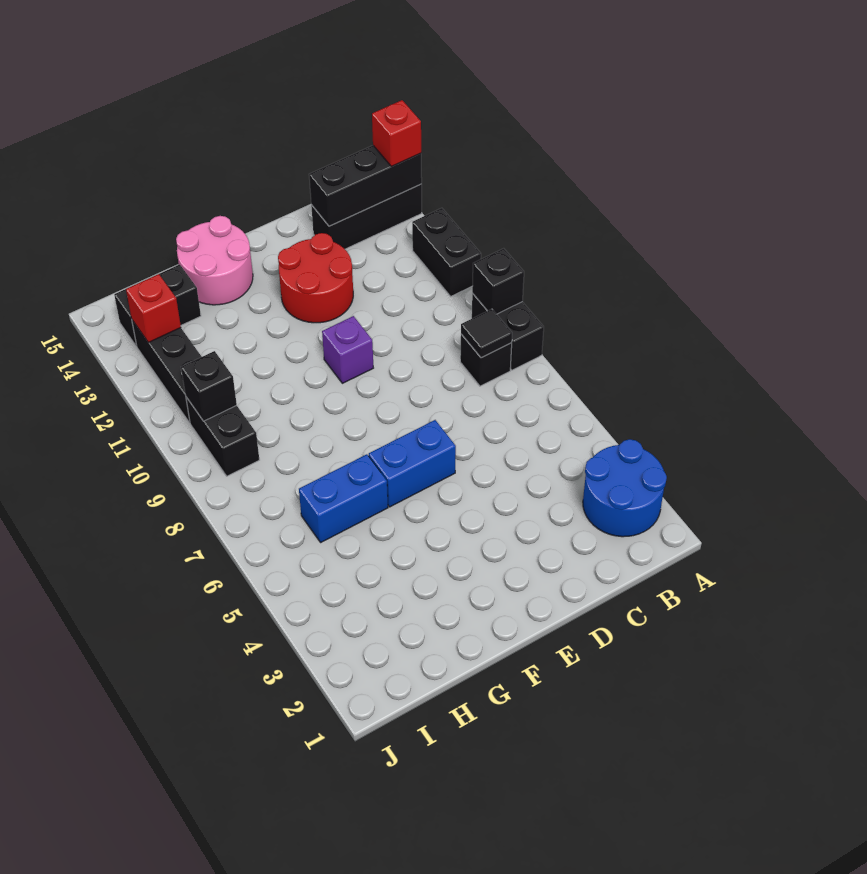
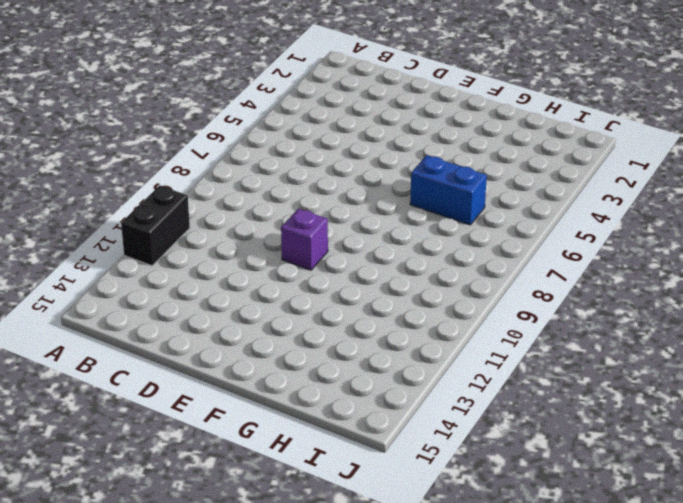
none -> blue 2x2 round brick [583,439,667,537]
none -> black 1x2 brick [472,293,544,370]
none -> black 1x3 brick [311,184,422,249]

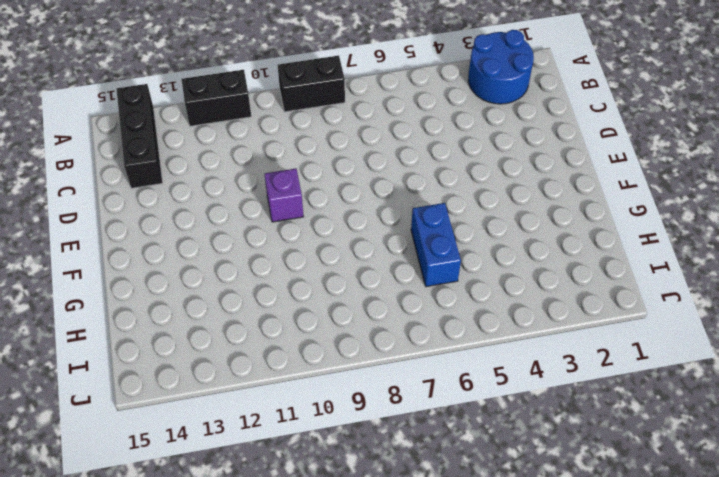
none -> black 1x1 brick [460,334,512,386]
none -> red 2x2 round brick [278,233,353,323]
none -> blue 1x2 brick [369,420,456,507]

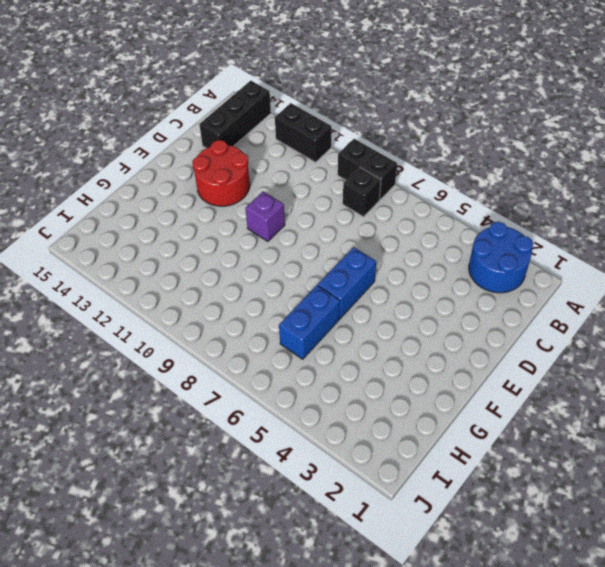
none -> pink 2x2 round brick [176,216,253,305]
none -> black 1x2 brick [114,265,201,346]
none -> black 1x2 brick [186,397,259,476]

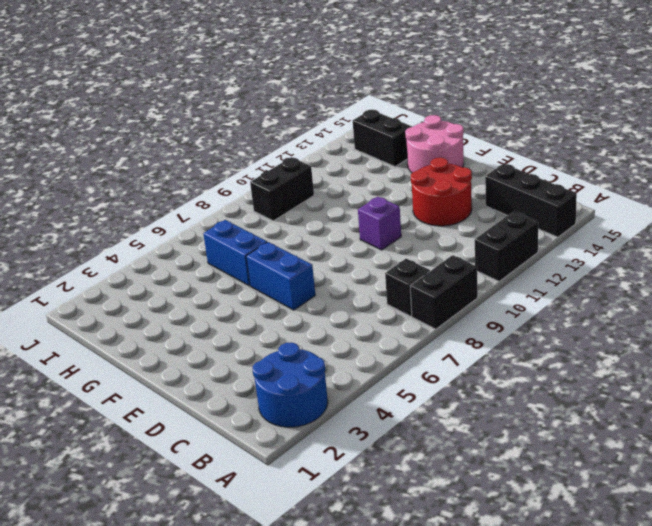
none -> black 1x3 brick [132,320,202,423]
none -> black 1x1 brick [472,248,524,314]
none -> black 1x3 brick [309,146,422,226]

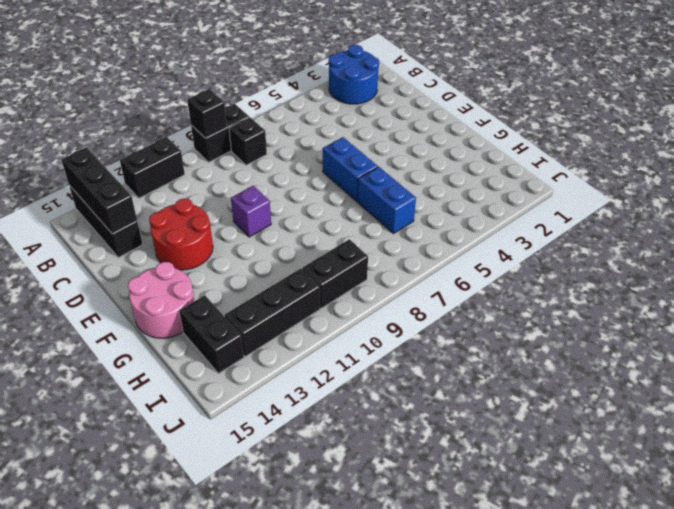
none -> black 1x1 tile [461,309,512,358]
none -> black 1x1 brick [181,351,237,421]
none -> red 1x1 brick [126,274,181,342]

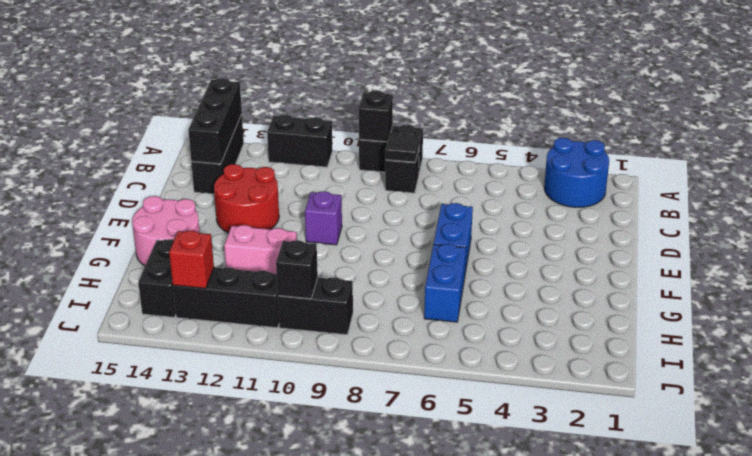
pink 1x2 brick [224,225,297,274] -> none
none -> red 1x1 brick [372,100,421,167]

